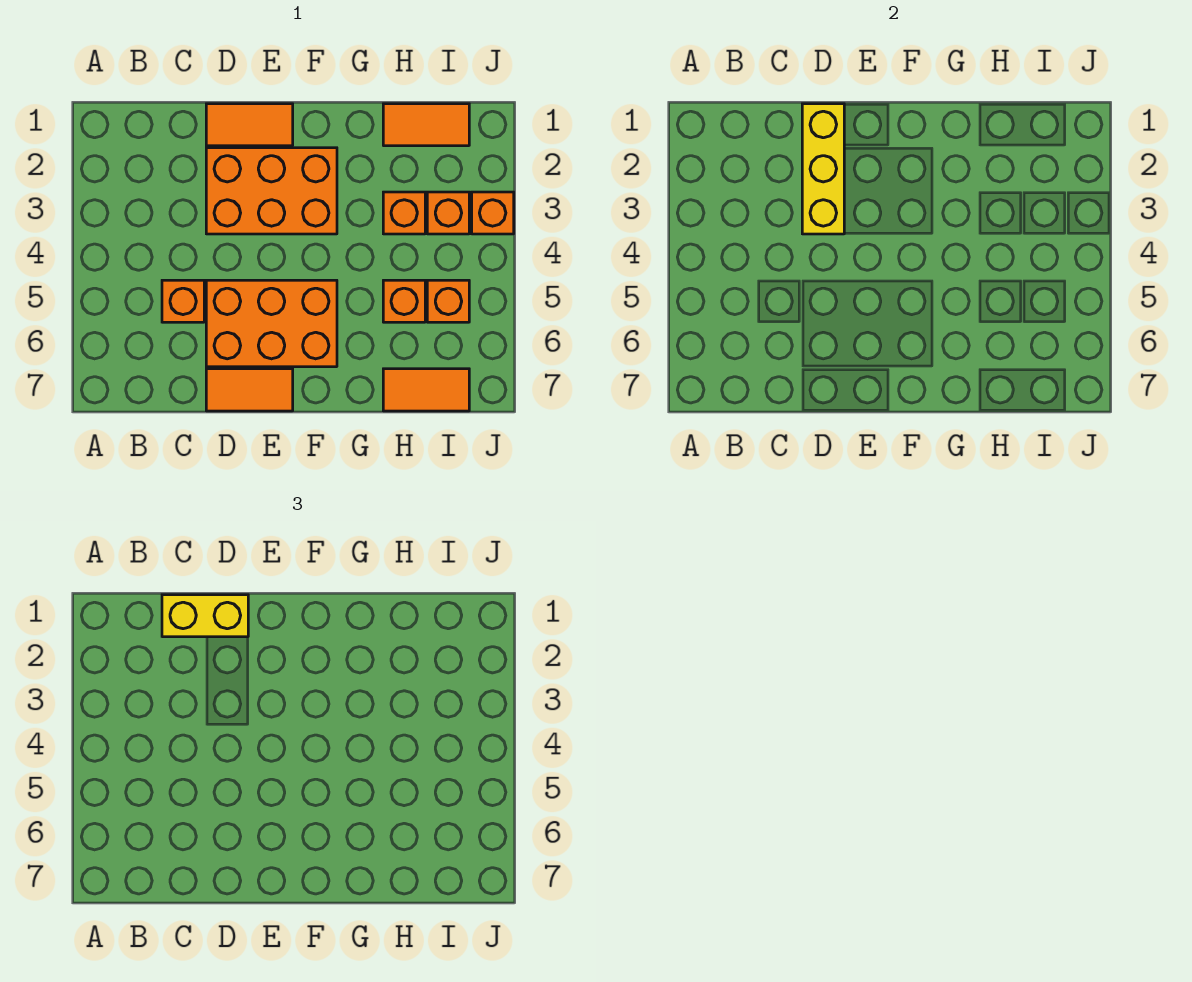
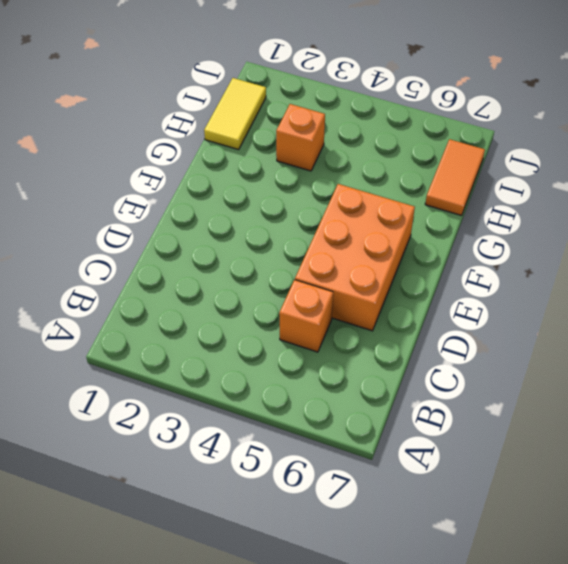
yellow 1x2 tile [204,78,266,150] -> orange 1x2 tile [383,104,469,146]
none -> orange 1x2 tile [206,104,293,146]
none -> orange 2x3 brick [206,148,337,234]
none -> orange 1x2 tile [206,369,293,411]

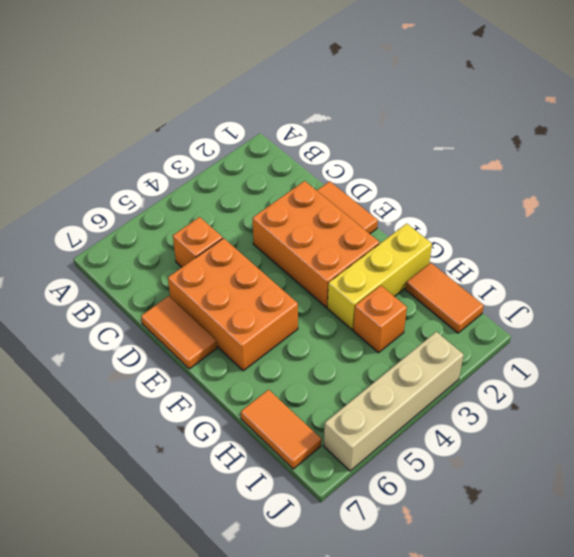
yellow 1x3 brick [327,224,432,330] -> yellow 1x3 brick moved to [802,104,844,234]
tan 1x4 brick [324,332,464,471] -> orange 1x1 brick [472,192,514,234]
none -> orange 1x1 brick [383,280,425,322]
none -> orange 1x1 brick [427,192,469,234]
none -> orange 1x1 brick [427,280,469,322]

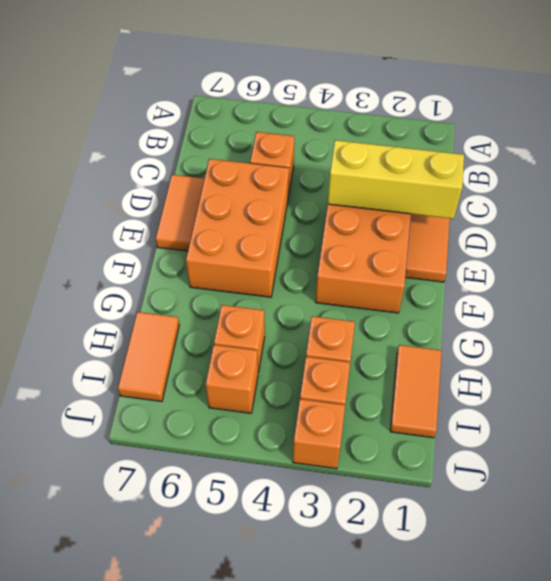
none -> yellow 1x2 brick [162,595,248,637]

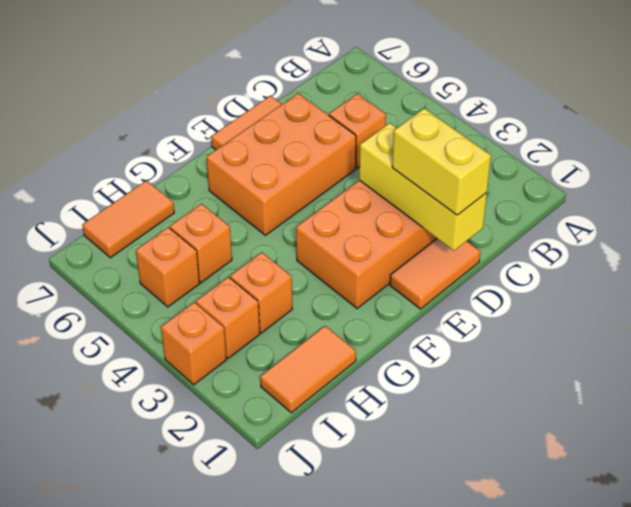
yellow 1x2 brick [392,108,491,215] -> yellow 1x2 brick turned to [162,595,248,637]

